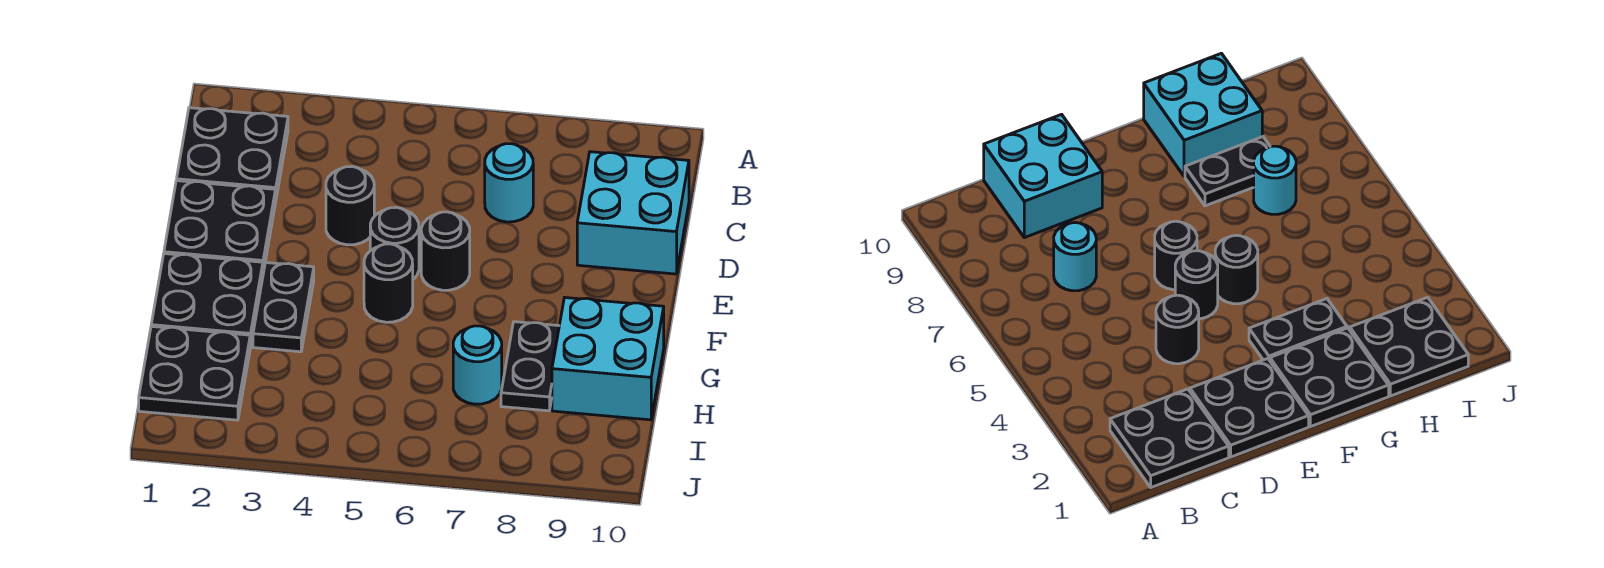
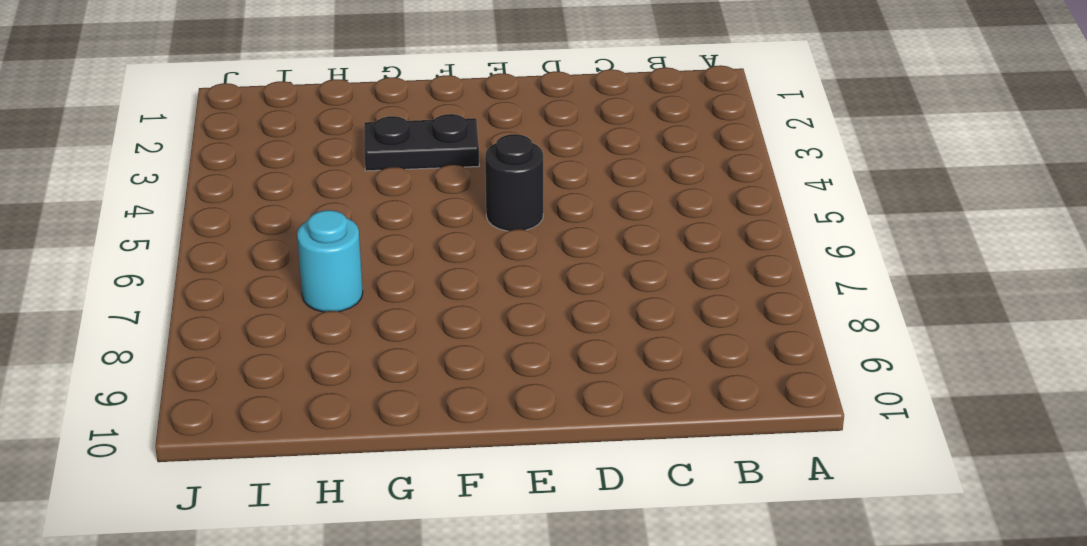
none -> black 2x2 plate [177,108,288,198]
none -> cyan 1x1 round brick [485,144,533,222]
none -> cyan 2x2 brick [577,152,689,274]

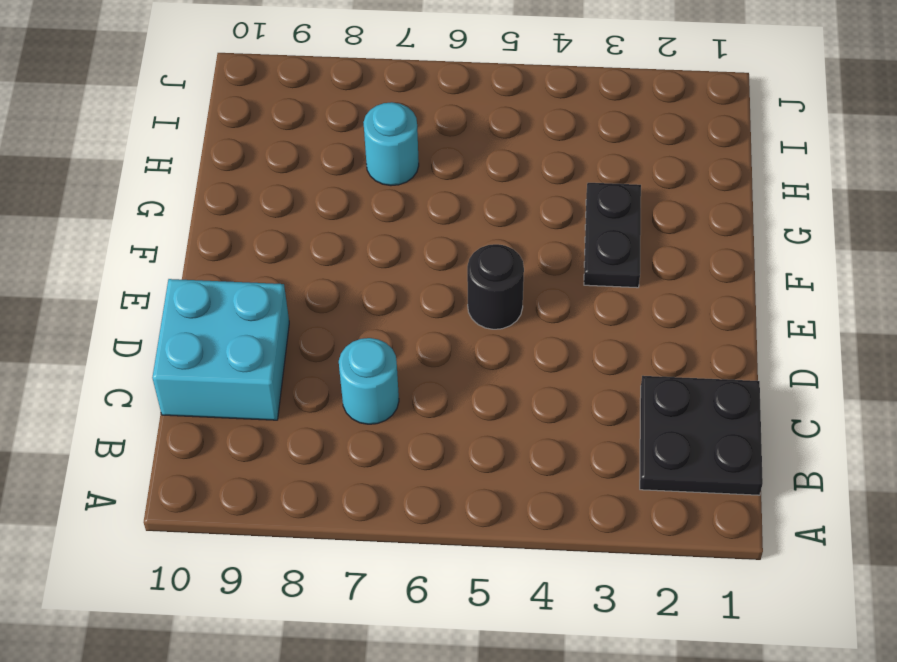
none -> black 2x2 plate [164,181,276,273]
none -> black 1x1 round brick [326,167,374,245]
none -> black 1x1 round brick [421,212,470,290]

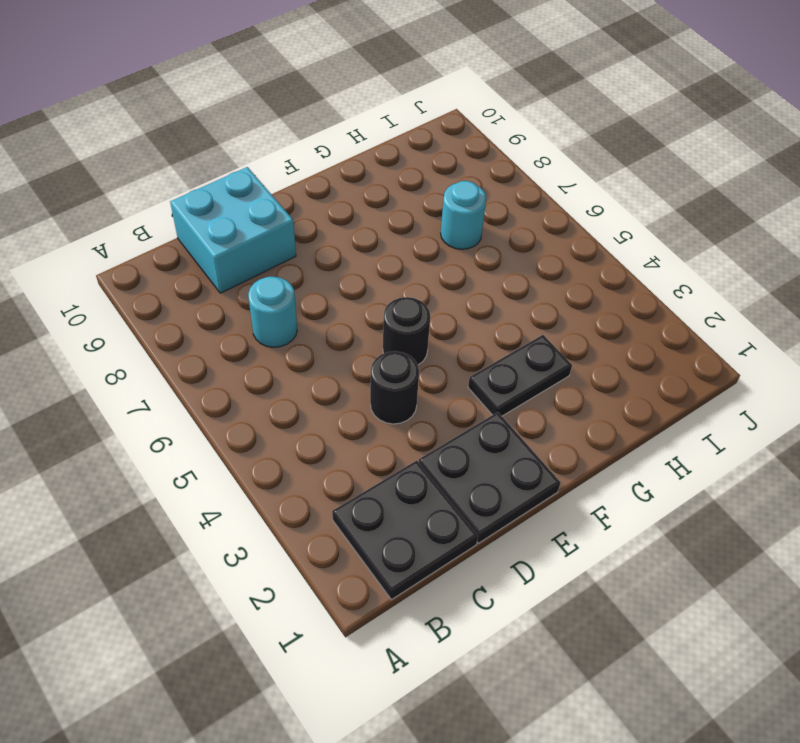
none -> black 1x1 round brick [421,212,470,290]
none -> black 2x2 plate [151,254,263,347]
none -> black 1x1 round brick [364,244,413,322]

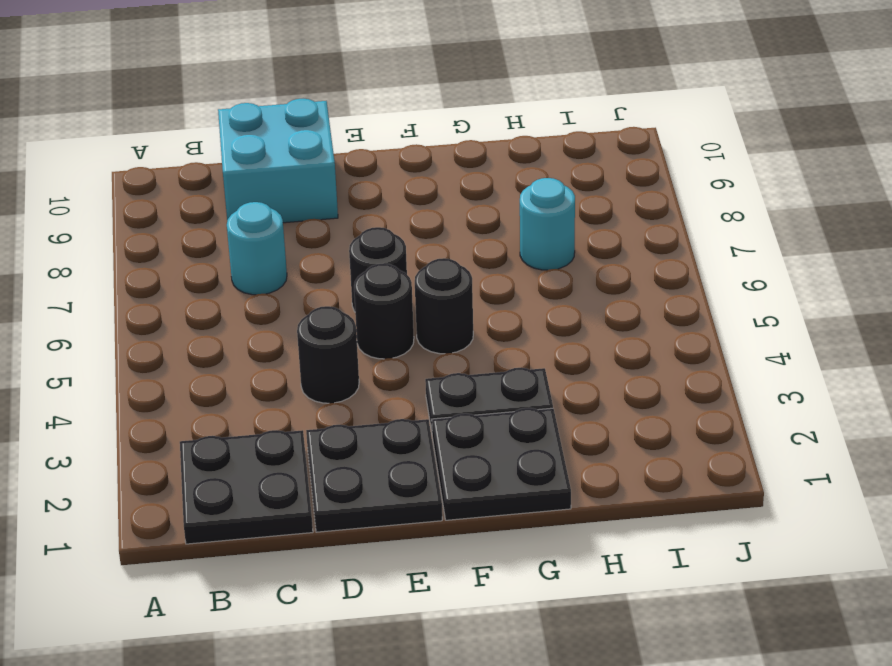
none -> black 1x2 plate [501,322,559,411]
none -> cyan 2x2 brick [552,298,664,420]
none -> black 2x2 plate [139,326,250,420]

